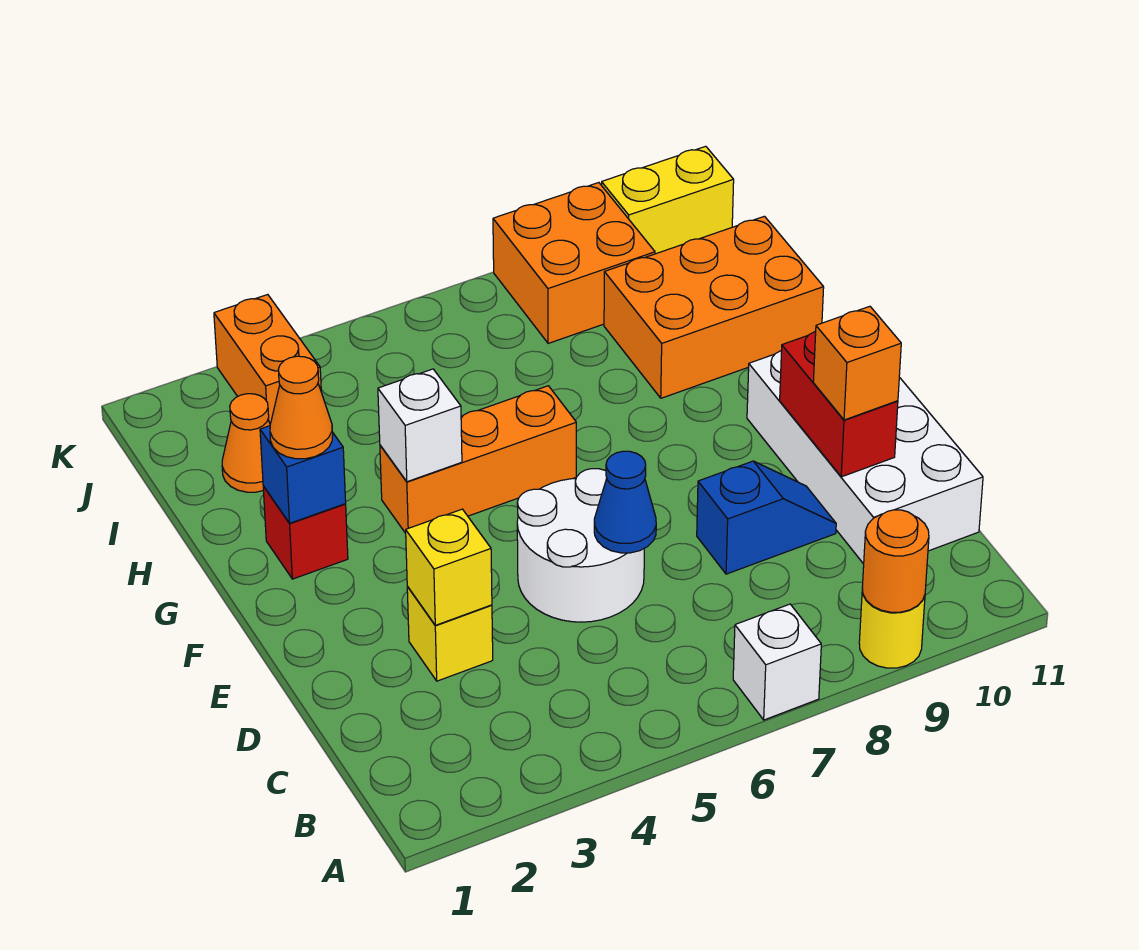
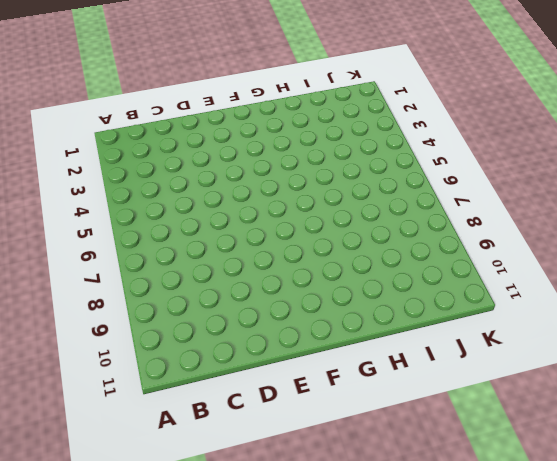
none -> white 1x1 brick [733,604,821,720]
none -> yellow 1x1 round brick [859,589,925,668]
none -> white 2x4 brick [747,351,983,564]

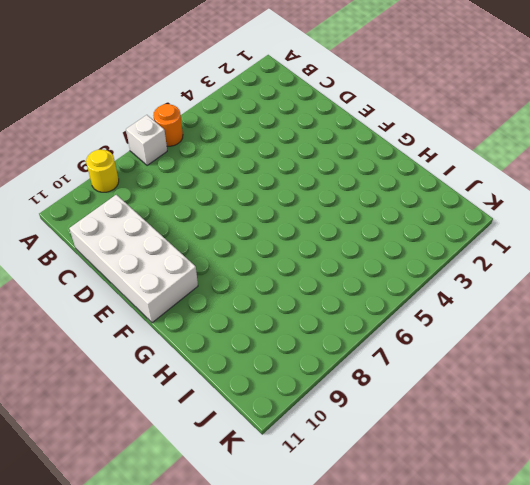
orange 1x1 round brick [153,104,183,146] -> orange 1x1 round brick moved to [862,510,929,612]
none -> yellow 1x1 brick [407,587,493,681]
none -> white 2x2 round brick [517,469,644,622]
none -> blue 1x2 slope [697,461,836,574]

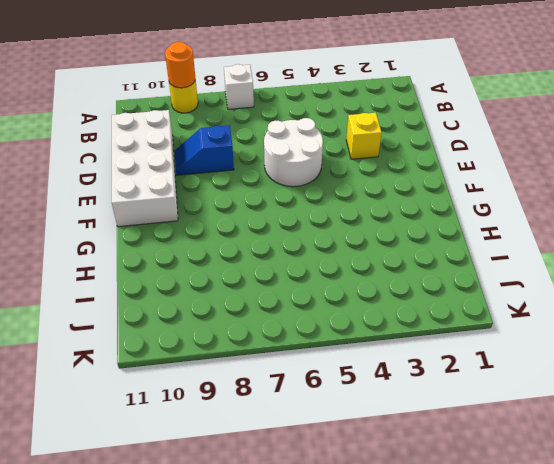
none -> red 1x1 brick [263,486,348,579]
none -> orange 1x3 brick [380,386,576,533]
none -> orange 2x3 brick [604,216,824,398]

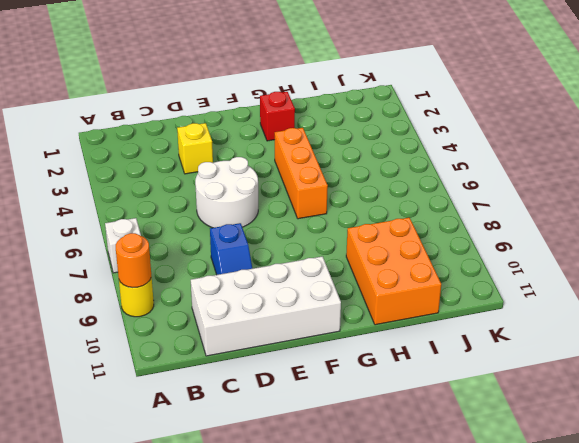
none -> orange 1x1 cone [222,394,270,492]
none -> orange 1x2 brick [214,295,321,424]
none -> orange 2x2 brick [493,183,655,343]

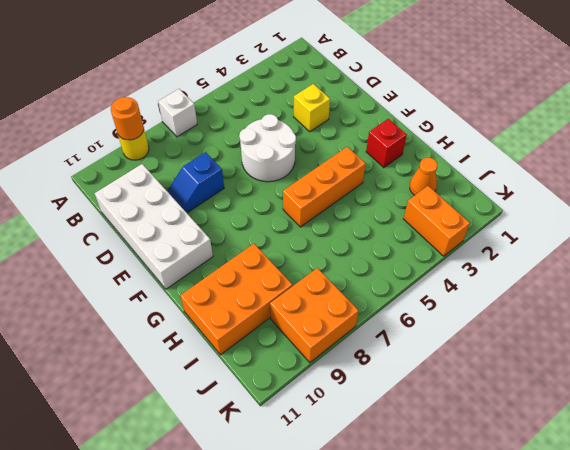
none -> yellow 1x2 brick [602,146,734,254]
none -> yellow 1x1 brick [406,509,492,625]
none -> blue 1x1 cone [594,451,656,553]

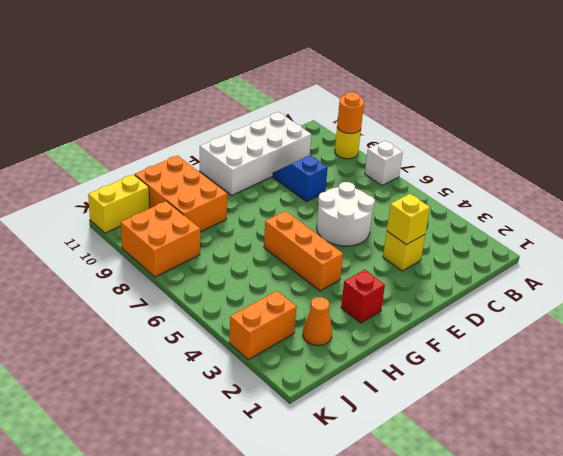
yellow 1x2 brick [88,174,150,233] -> yellow 1x2 brick turned to [602,146,734,254]
none -> blue 1x1 cone [594,451,656,553]
none -> red 1x2 brick [780,332,898,477]
none -> blue 1x1 brick [260,426,346,523]

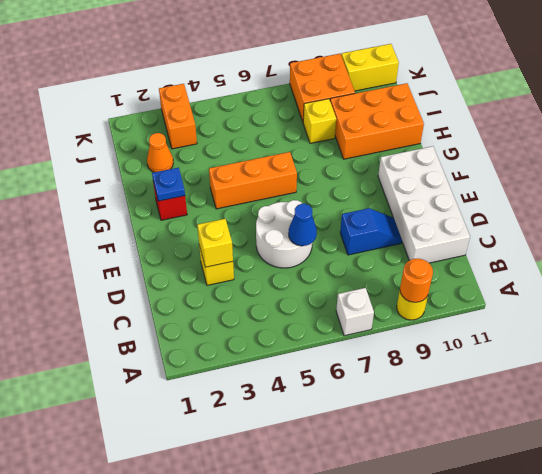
blue 1x1 plate [152,168,185,201] -> blue 1x1 brick [260,426,346,523]
yellow 1x1 brick [303,99,336,143] -> none
none -> red 1x2 brick [780,332,898,477]
none -> white 1x1 brick [378,369,462,482]
none -> orange 1x1 brick [813,306,901,420]

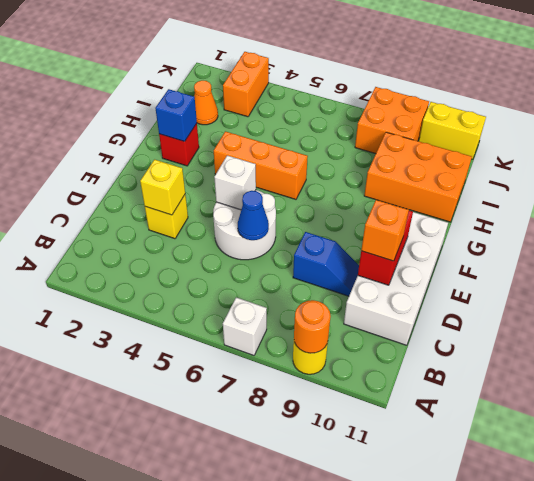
white 1x1 brick [214,155,256,210] -> white 1x1 brick moved to [378,369,462,482]
none -> orange 1x1 cone [270,356,333,459]

